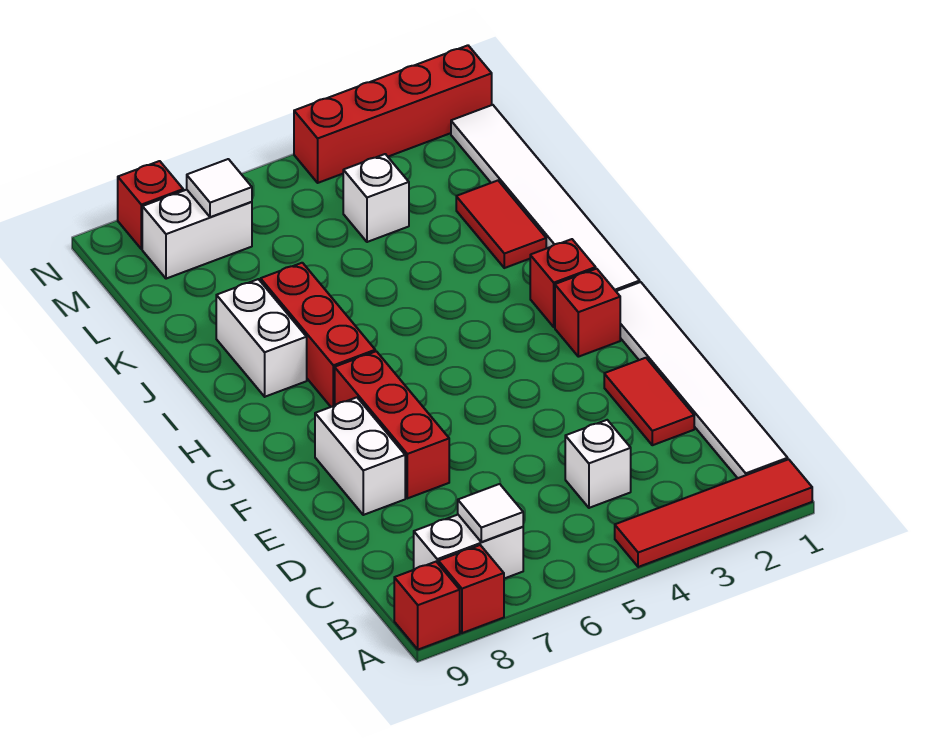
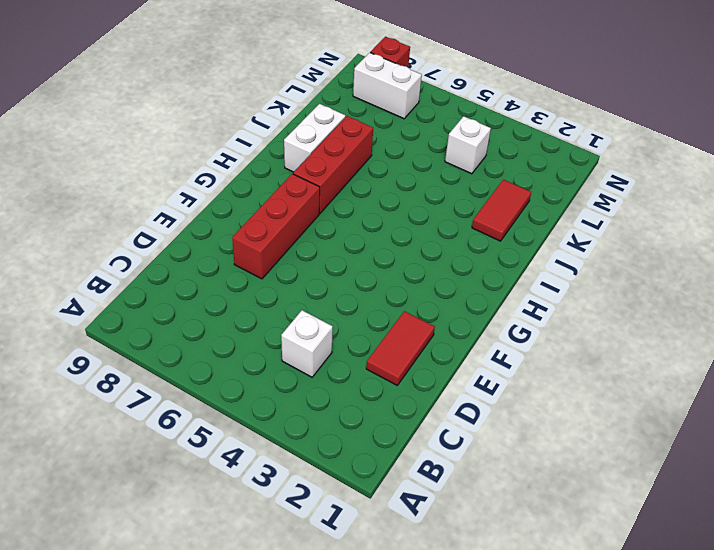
none -> red 1x4 tile [615,459,812,567]
none -> red 1x1 brick [438,545,504,633]
none -> red 1x1 brick [394,562,460,650]

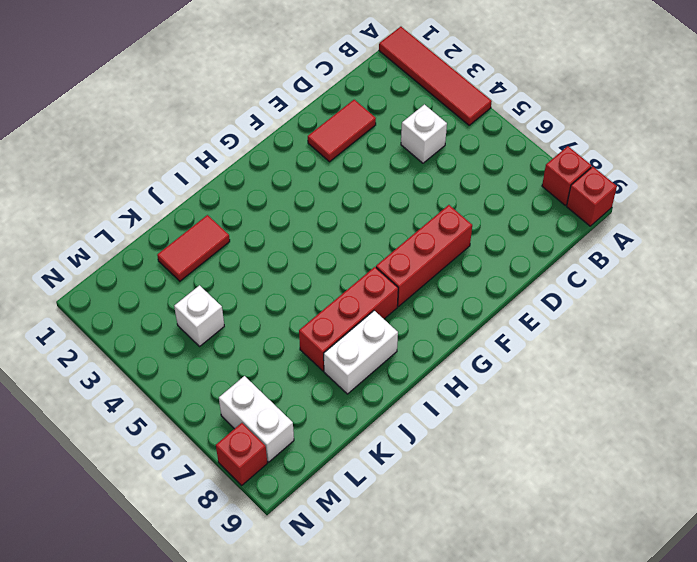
none -> white 1x6 tile [616,282,788,478]
none -> white 1x2 brick [414,515,523,579]
none -> white 1x2 brick [315,397,405,515]

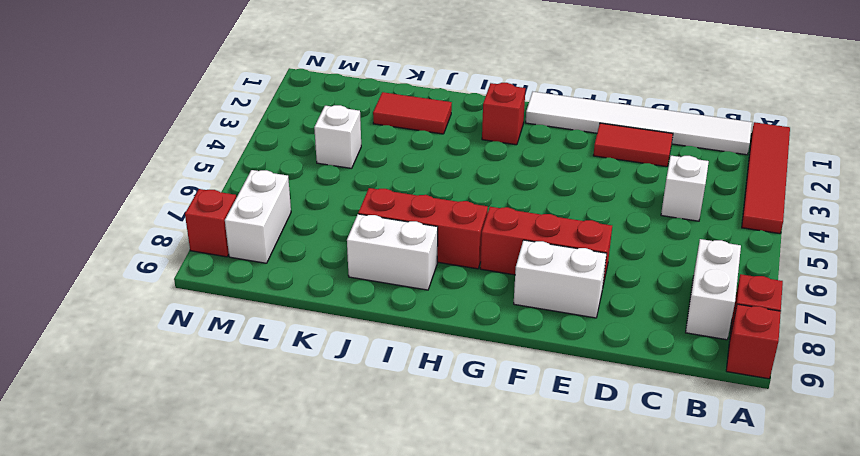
none -> red 1x1 brick [555,269,620,357]
none -> white 1x6 tile [451,105,640,291]
none -> red 1x4 brick [294,45,492,183]

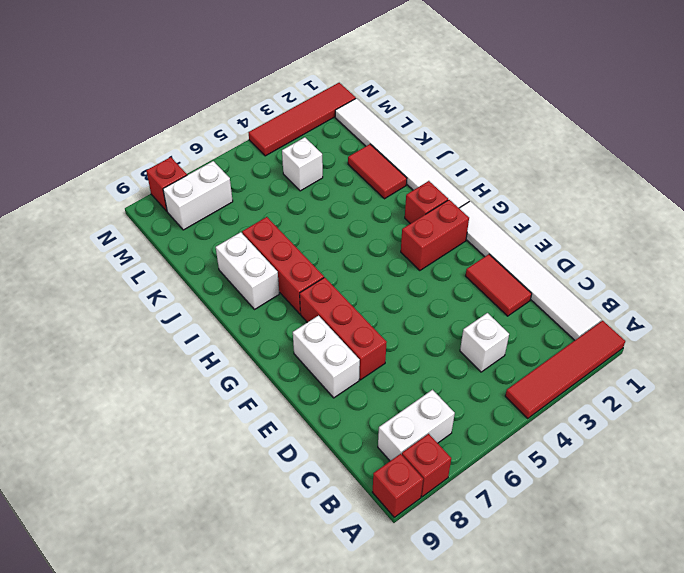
red 1x2 brick [401,200,469,271] -> red 1x1 brick [555,269,620,357]
red 1x4 tile [249,83,356,156] -> red 1x4 brick [294,45,492,183]
none -> white 1x1 tile [458,484,523,542]
none -> white 1x1 tile [187,159,252,217]

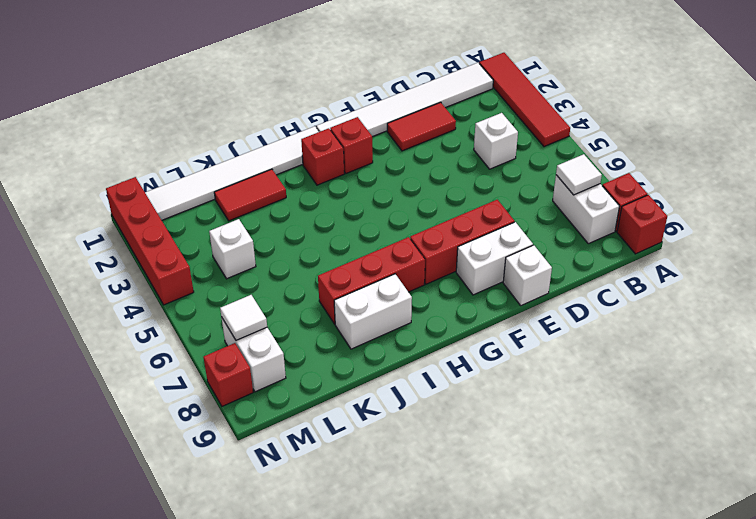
white 1x1 brick [503,245,552,306] -> none

